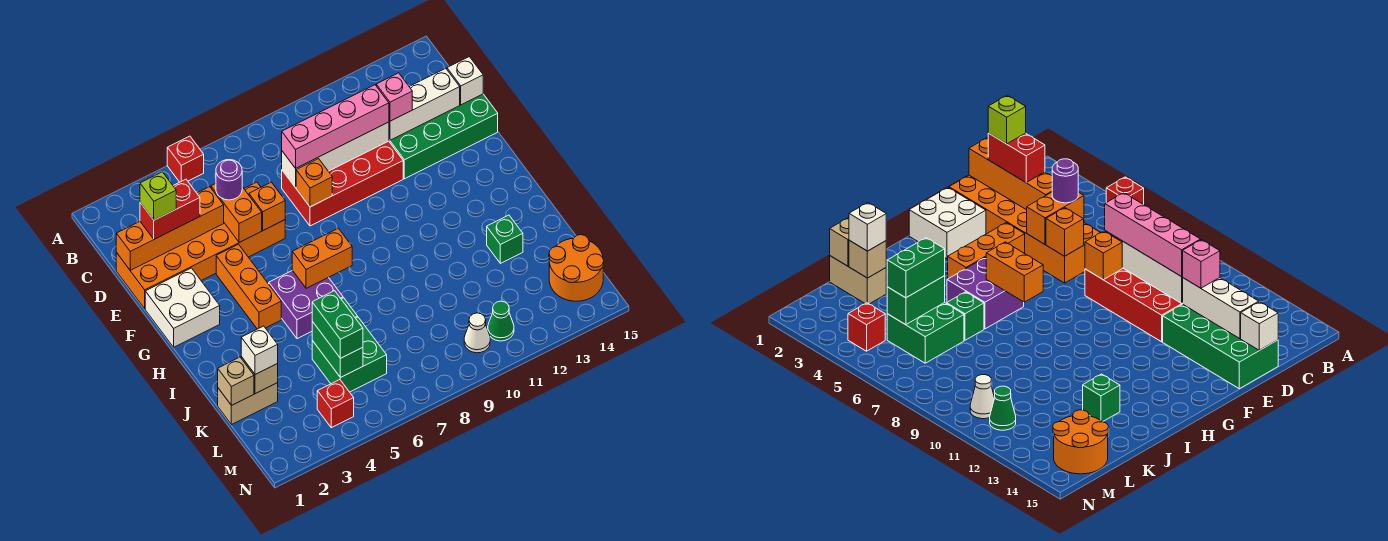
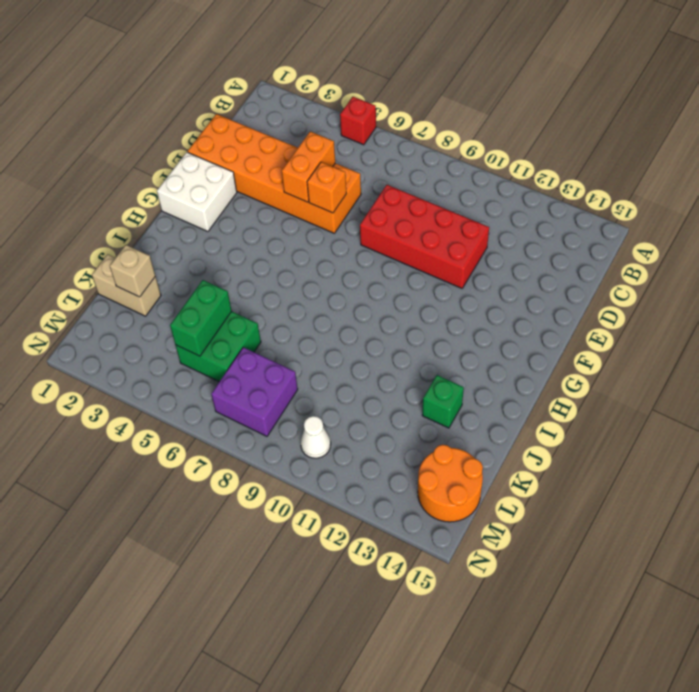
purple 2x2 brick [211,347,298,436] -> purple 2x2 brick moved to [269,270,343,339]
none -> green 2x4 brick [389,94,498,179]
none -> orange 1x3 brick [216,244,281,329]
none -> green 1x1 brick [947,292,984,340]
none -> red 1x1 brick [317,380,354,428]

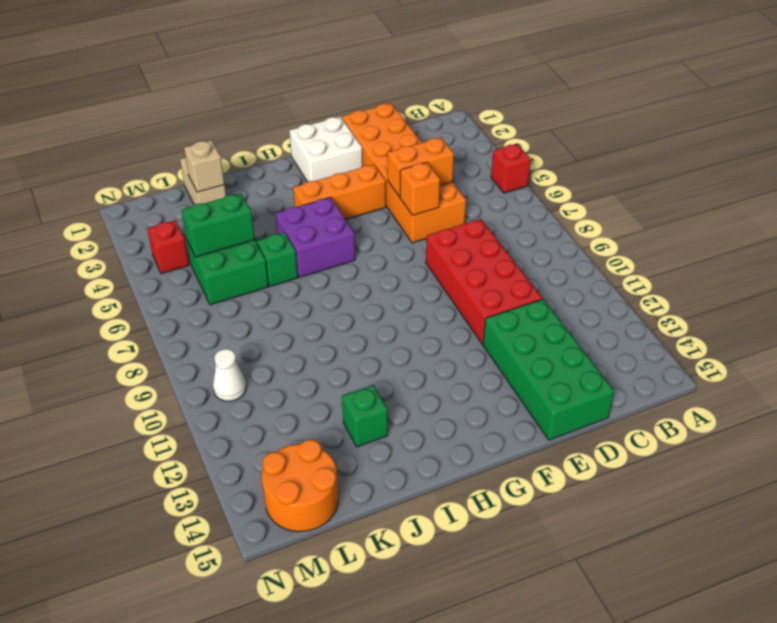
none -> green 1x1 cone [488,301,514,341]
none -> orange 1x4 brick [116,187,224,270]
none -> white 1x4 brick [282,122,389,188]
none -> white 1x3 brick [389,68,460,140]

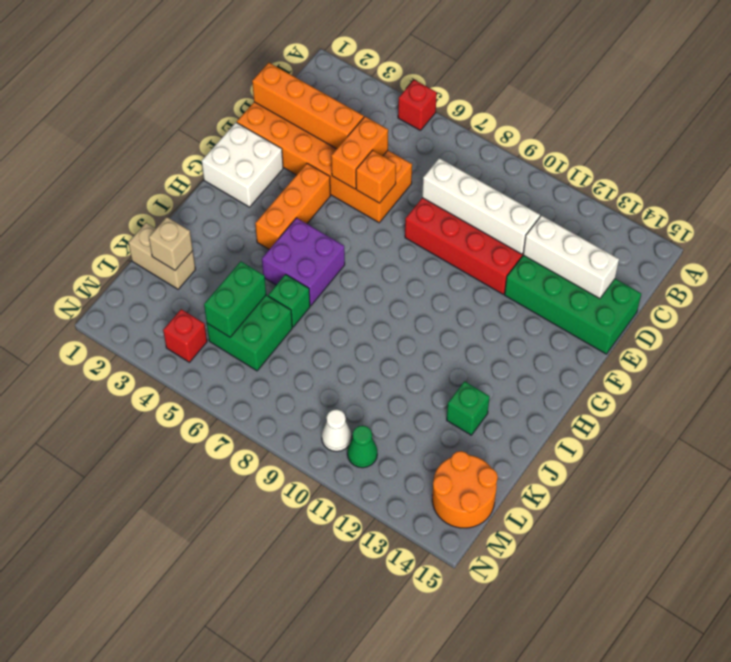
none -> white 1x1 brick [447,57,483,105]
none -> orange 1x1 brick [296,159,332,207]
none -> orange 1x2 brick [292,228,352,288]
none -> tan 1x1 brick [218,357,254,406]

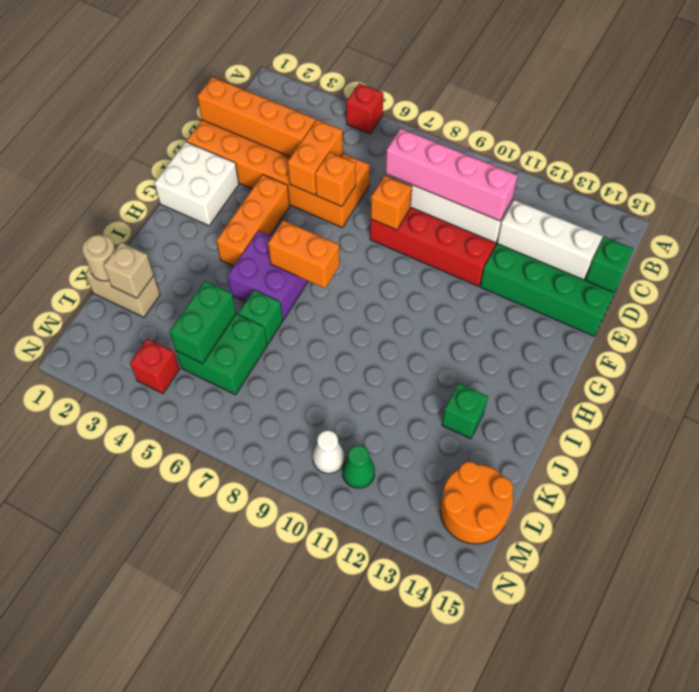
green 1x1 brick [586,237,634,292] -> white 1x1 brick [447,57,483,105]
tan 1x1 round brick [82,234,115,281] -> tan 1x1 brick [218,357,254,406]
none -> red 1x2 brick [140,179,200,239]
none -> purple 1x1 round brick [216,160,242,200]
none -> pink 1x1 brick [376,73,412,121]
none -> white 1x1 brick [241,326,278,374]

